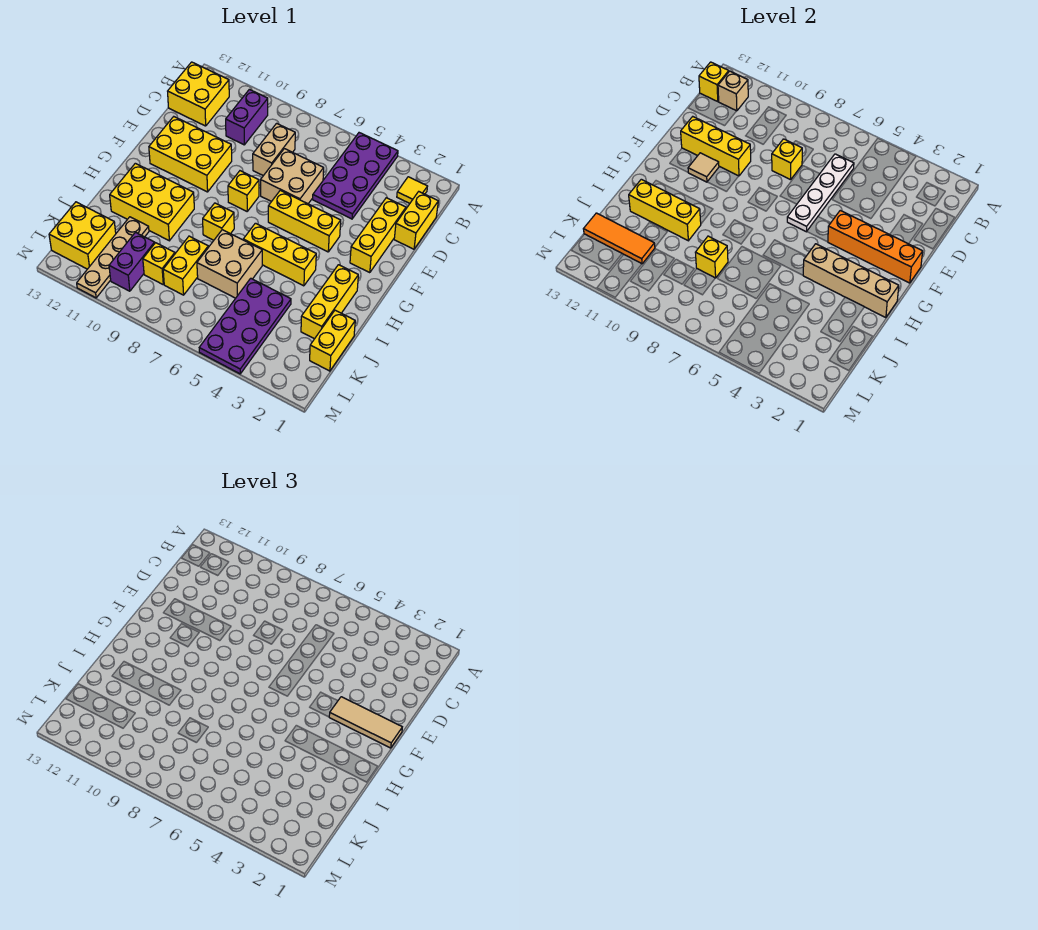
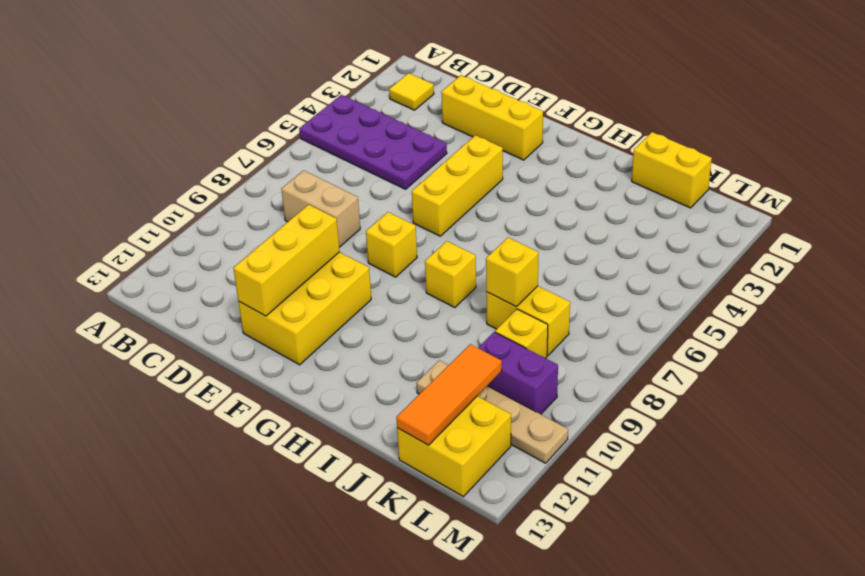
none -> purple 1x2 brick [226,89,268,145]
none -> yellow 2x2 brick [168,62,229,126]
none -> yellow 1x2 brick [394,192,438,249]
none -> tan 2x2 brick [261,149,324,204]

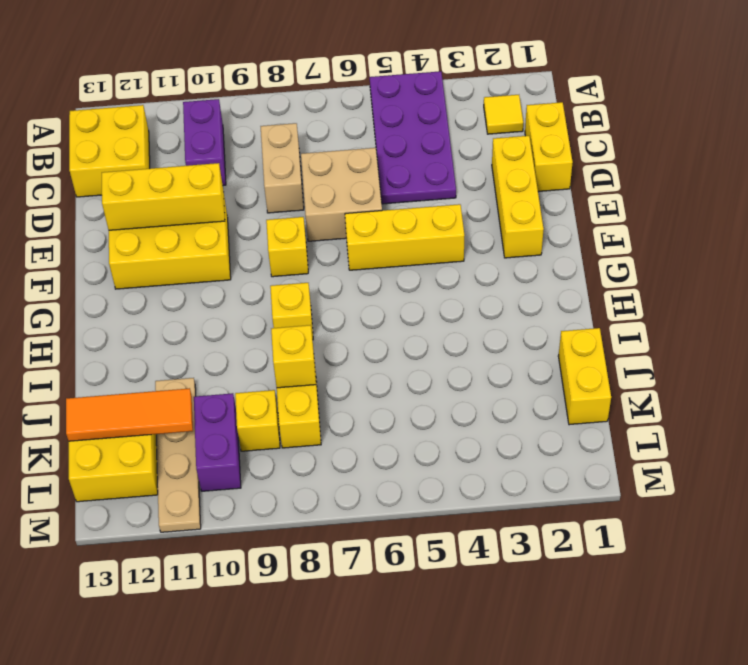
none -> yellow 1x3 brick [301,265,358,339]
none -> yellow 1x3 brick [243,223,316,286]
none -> yellow 2x3 brick [110,163,194,241]
none -> tan 2x2 brick [197,230,262,298]

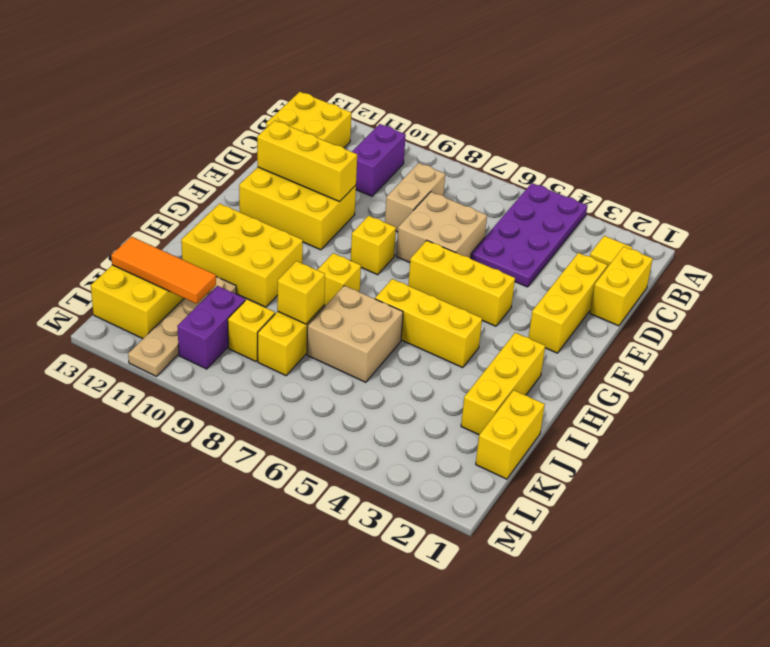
none -> purple 2x4 plate [199,278,291,374]
none -> tan 1x1 brick [718,71,748,111]
none -> yellow 1x1 brick [699,62,729,101]
none -> white 1x4 plate [787,154,854,232]

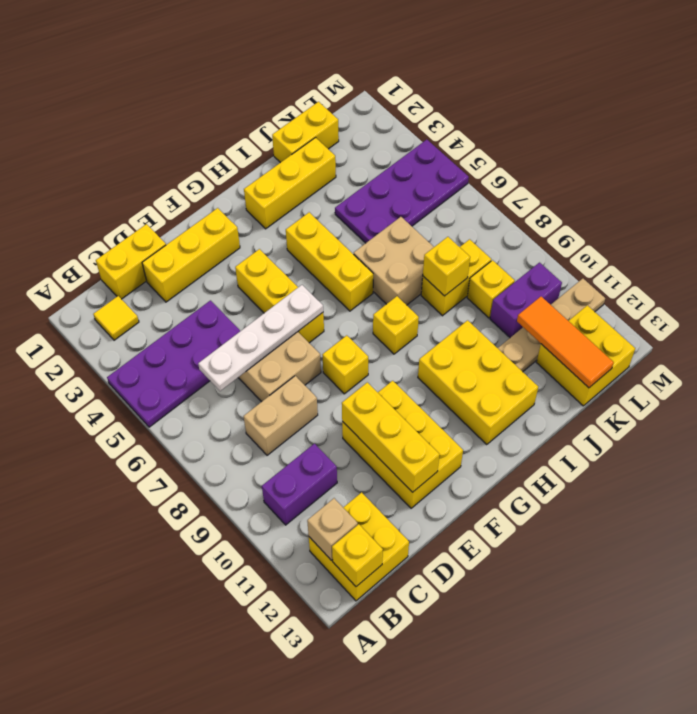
none -> yellow 1x1 brick [772,139,802,180]
none -> orange 1x4 brick [828,211,923,283]
none -> tan 1x1 tile [688,153,719,182]
none -> tan 1x4 brick [803,244,899,318]

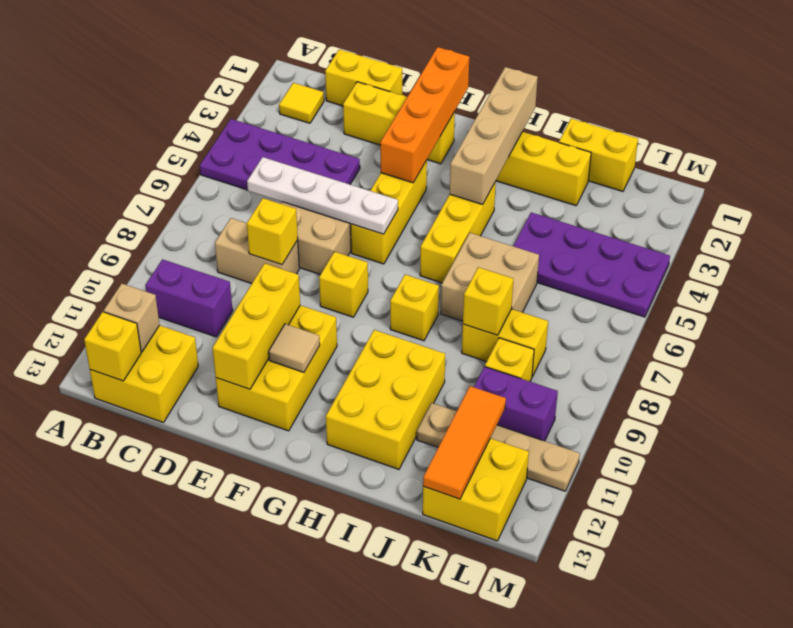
none -> yellow 1x3 brick [629,179,701,241]
none -> tan 1x3 tile [329,697,402,748]

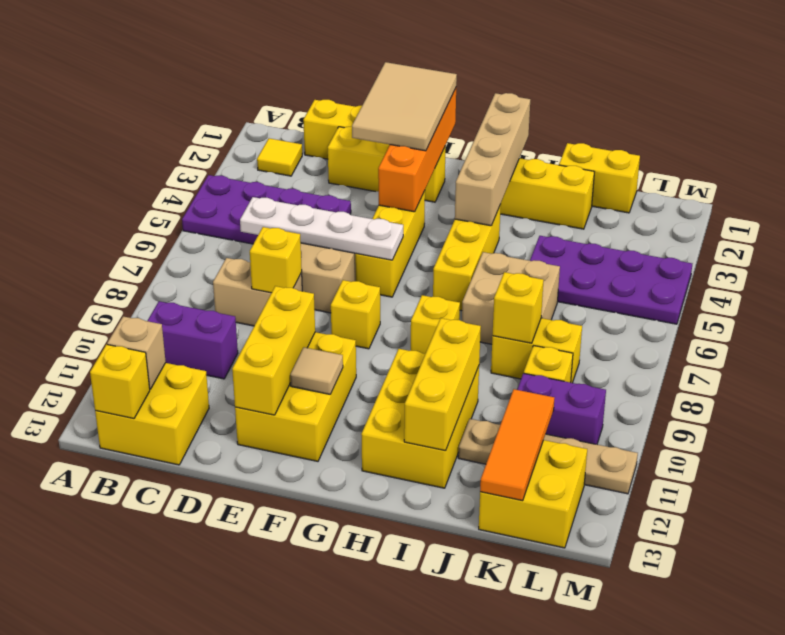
tan 2x3 tile [352,62,457,151] -> tan 1x3 tile [329,697,402,748]

